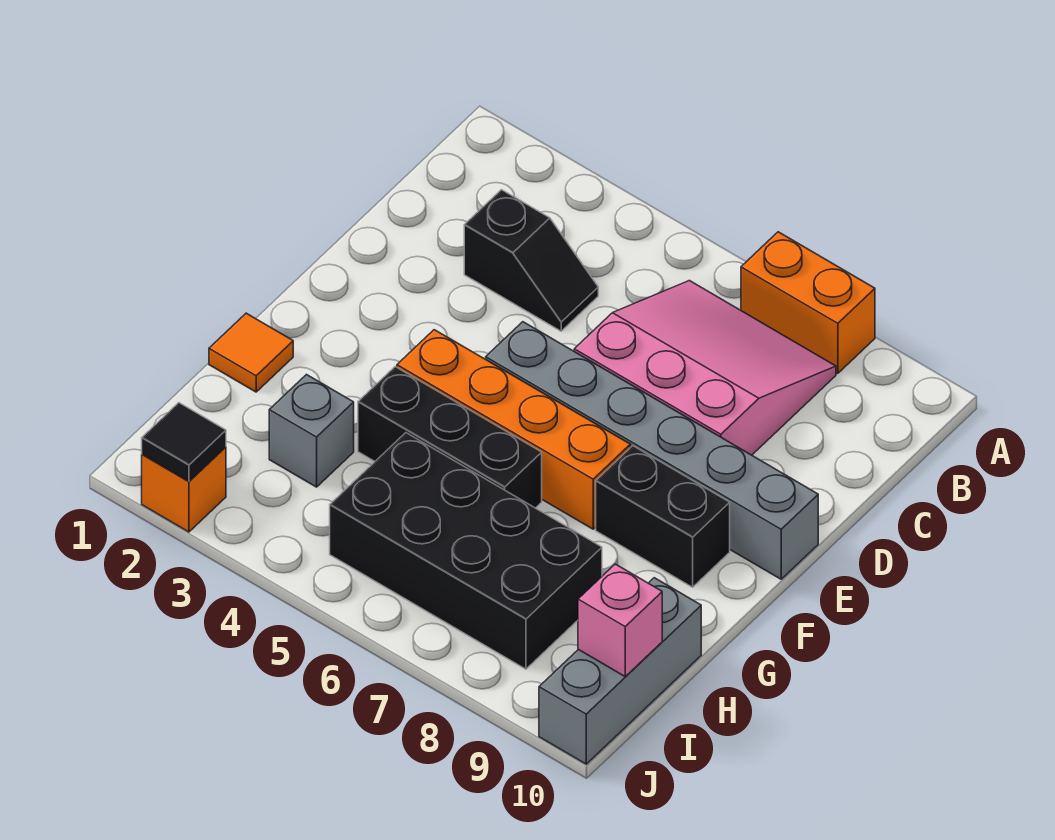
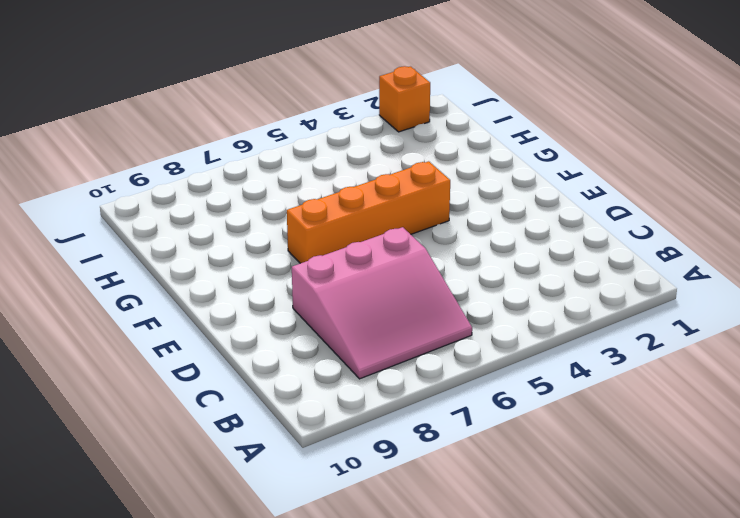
none -> orange 1x2 brick [741,232,875,373]
none -> black 1x2 slope [464,190,598,331]
none -> grey 1x6 brick [486,322,818,579]

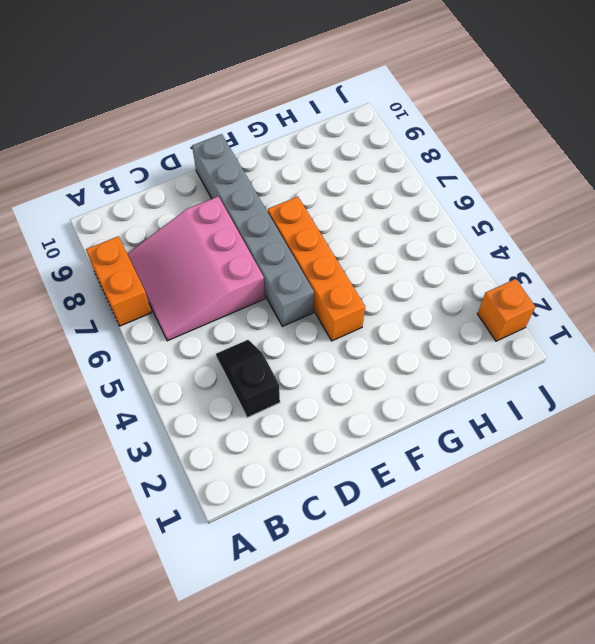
none -> black 1x2 brick [596,446,730,587]
none -> orange 1x1 tile [209,313,293,392]
none -> black 1x3 brick [358,367,542,508]

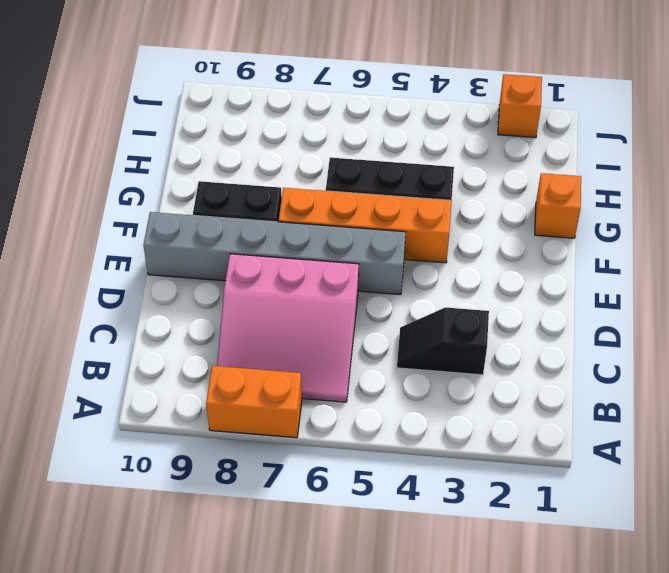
orange 1x1 brick [535,173,581,238] -> orange 1x1 tile [209,313,293,392]
none -> grey 1x1 brick [269,375,354,487]
none -> black 2x4 brick [330,433,602,669]
none -> grey 1x3 brick [539,578,701,764]

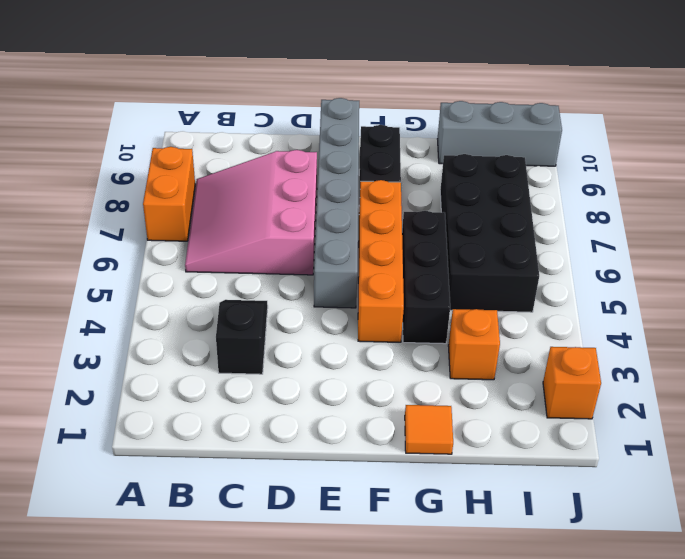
orange 1x1 brick [448,309,500,380] -> grey 1x1 brick [269,375,354,487]
none -> pink 1x1 brick [578,564,662,676]
none -> black 1x1 tile [142,403,226,481]

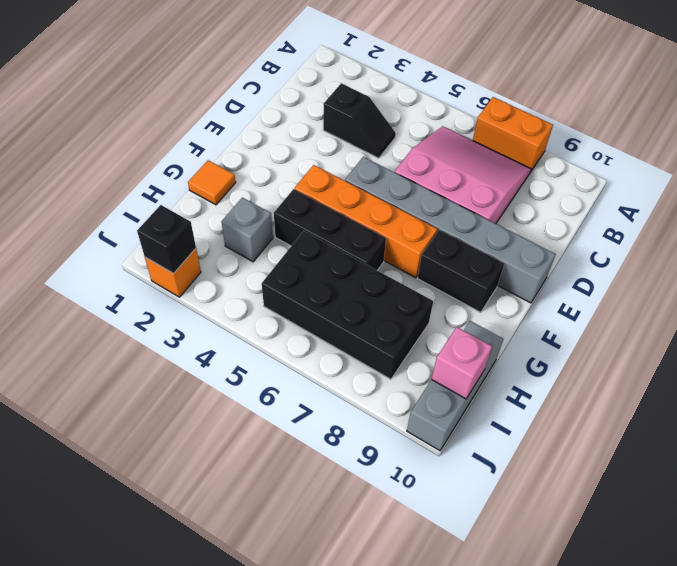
black 1x1 brick [137,205,196,274] -> black 1x1 tile [142,403,226,481]

